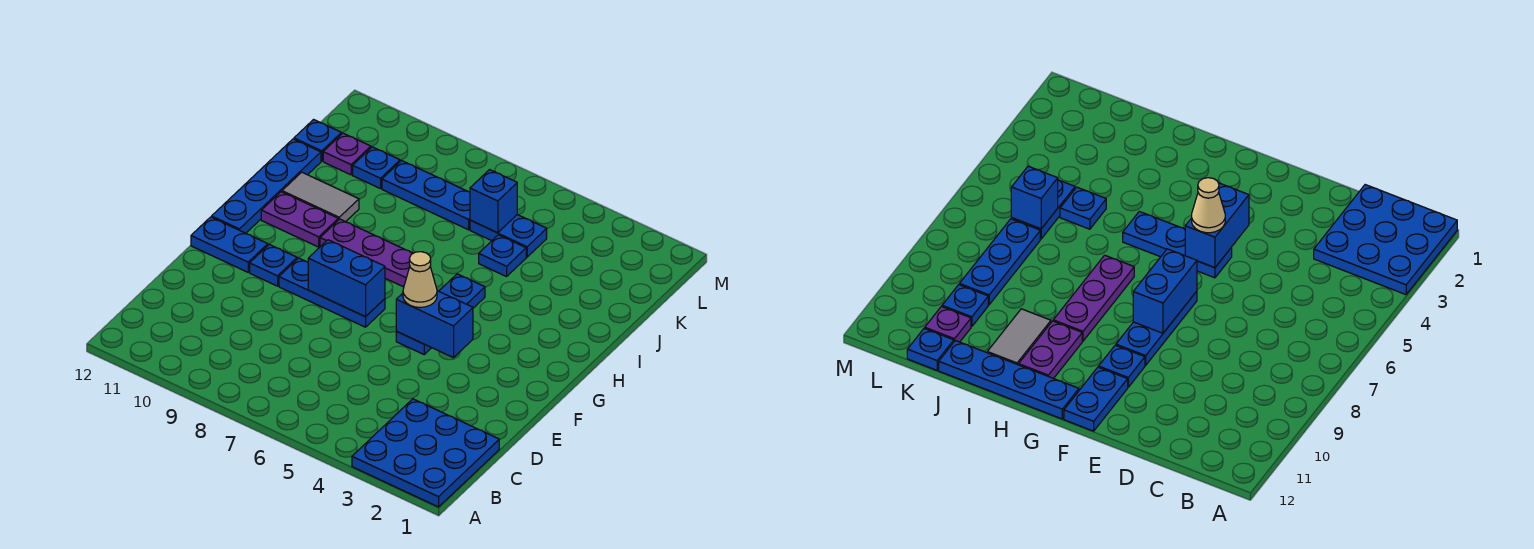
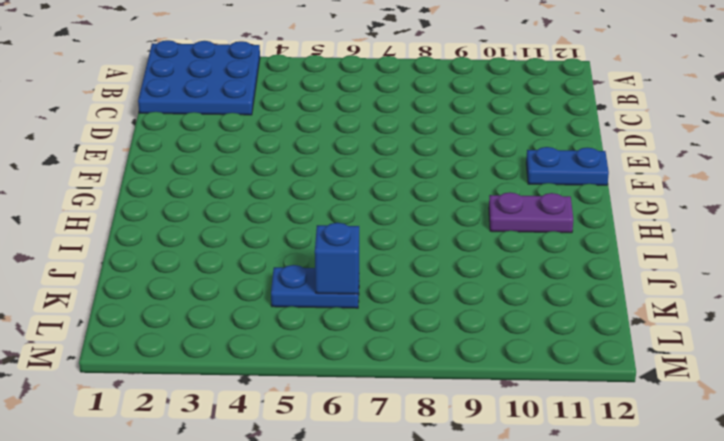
none -> blue 1x3 plate [396,274,485,354]
none -> blue 1x3 plate [279,258,385,327]
none -> blue 1x1 plate [250,244,297,286]

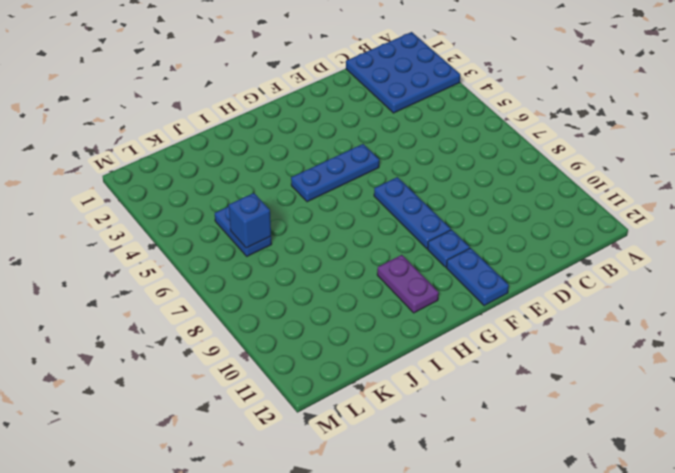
none -> blue 1x4 plate [212,139,321,233]
none -> purple 1x3 plate [320,219,413,287]
none -> grey 1x2 tile [282,172,359,222]

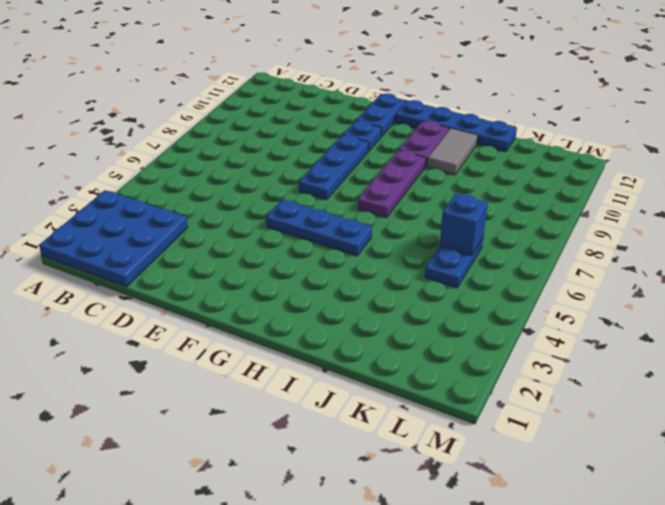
none -> blue 1x1 plate [479,235,526,277]
none -> blue 1x3 plate [382,161,470,230]
none -> blue 1x1 plate [353,147,400,189]

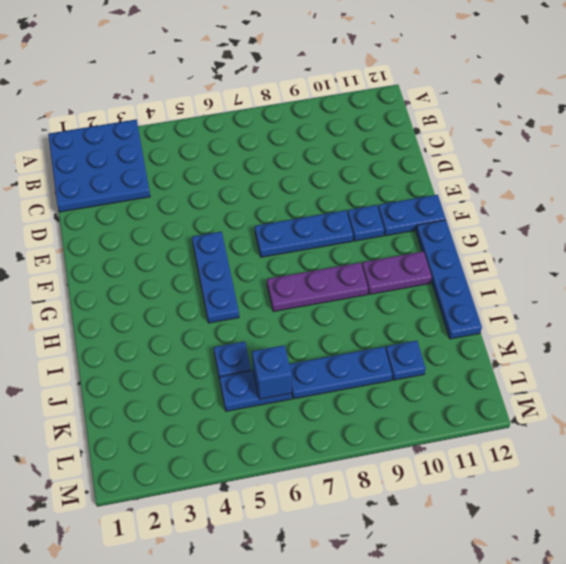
none -> grey 1x2 tile [282,172,359,222]
none -> purple 1x1 plate [323,133,371,175]
none -> blue 1x1 plate [294,120,341,161]

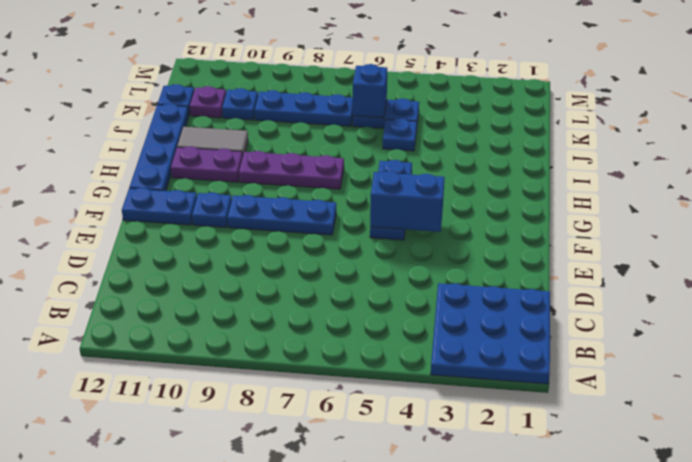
none -> blue 1x2 brick [308,240,385,317]
none -> tan 1x1 cone [403,252,437,308]

